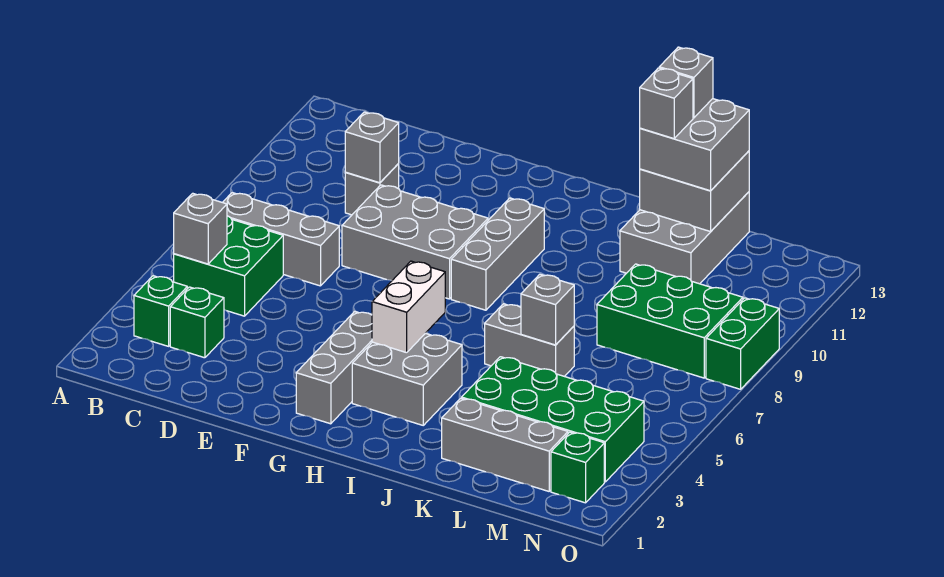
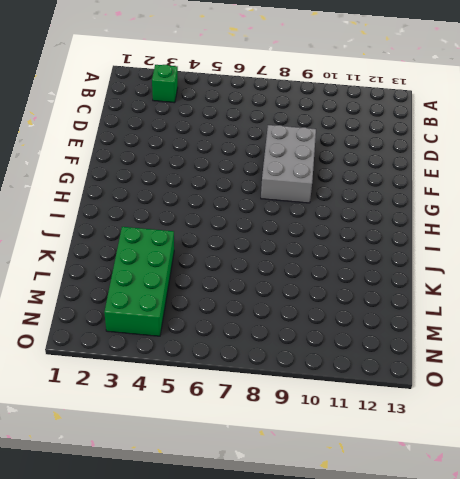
none -> green 2x2 brick [174,216,283,316]
none -> grey 1x3 brick [222,193,339,286]
none -> green 1x1 brick [170,287,224,358]

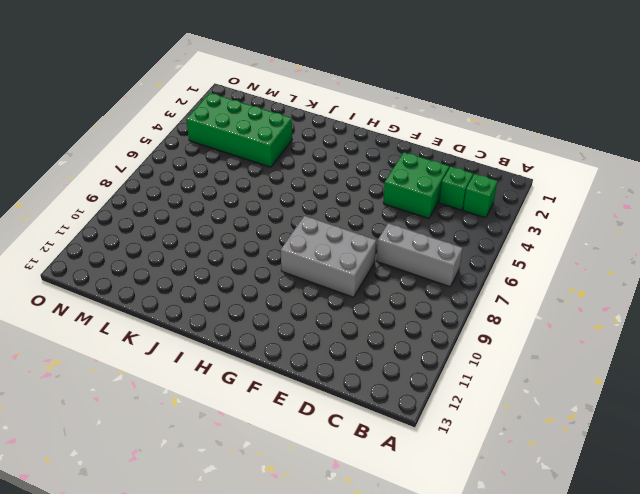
green 2x2 brick [383,152,449,218] -> green 2x2 brick moved to [174,216,283,316]
none -> grey 1x1 brick [345,164,399,215]
none -> grey 1x3 brick [296,311,372,424]
none -> grey 2x2 brick [352,333,462,425]

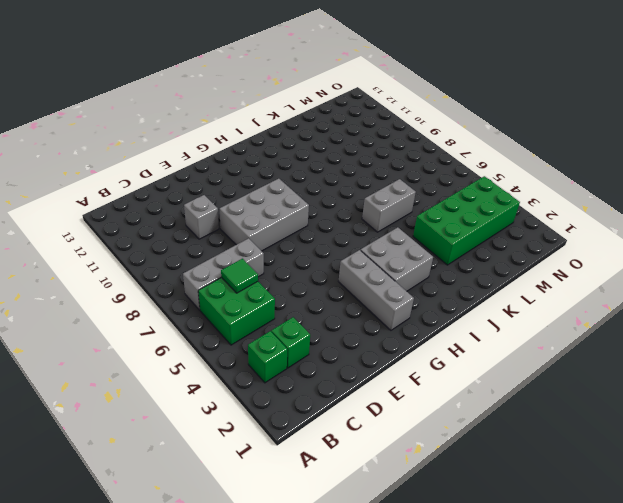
green 1x1 tile [221,259,258,293] -> none
none -> grey 1x3 brick [451,198,544,310]
none -> grey 1x3 brick [442,398,568,491]
none -> grey 2x3 brick [620,192,749,284]

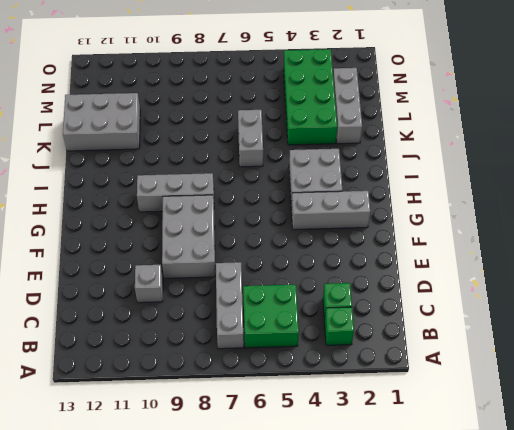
none -> green 2x3 brick [597,264,743,378]
none -> green 1x1 brick [551,432,604,503]
none -> green 1x2 brick [706,298,779,389]

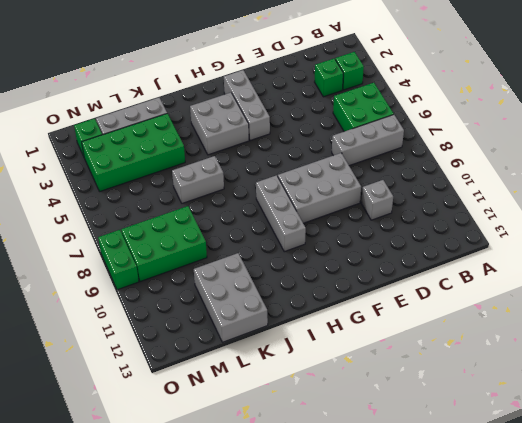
none -> grey 1x1 brick [174,193,227,264]
none -> grey 1x1 brick [345,112,399,183]
none -> white 1x2 brick [372,261,445,353]

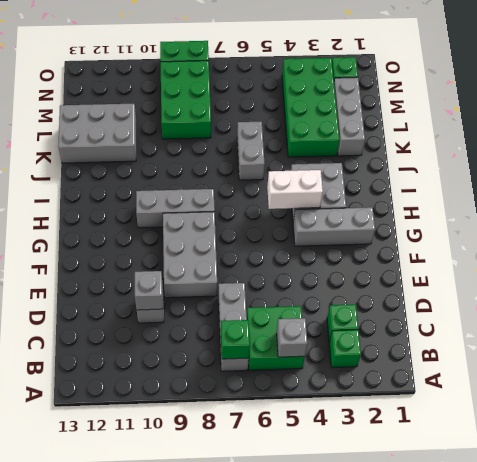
green 1x1 brick [221,320,250,359] -> none
none -> grey 1x1 brick [521,274,574,345]
none -> grey 2x2 brick [640,151,749,232]
none -> grey 2x2 brick [640,99,749,191]

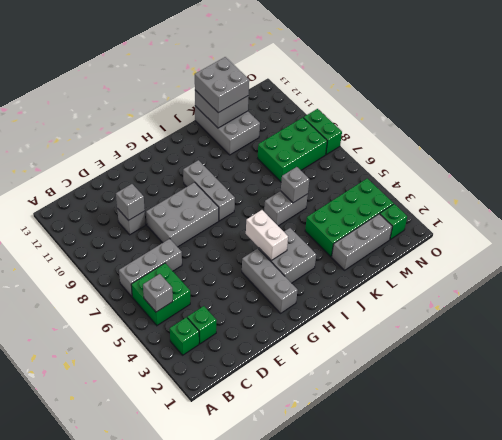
none -> grey 1x1 brick [640,68,693,139]
none -> grey 1x1 brick [659,47,713,118]

